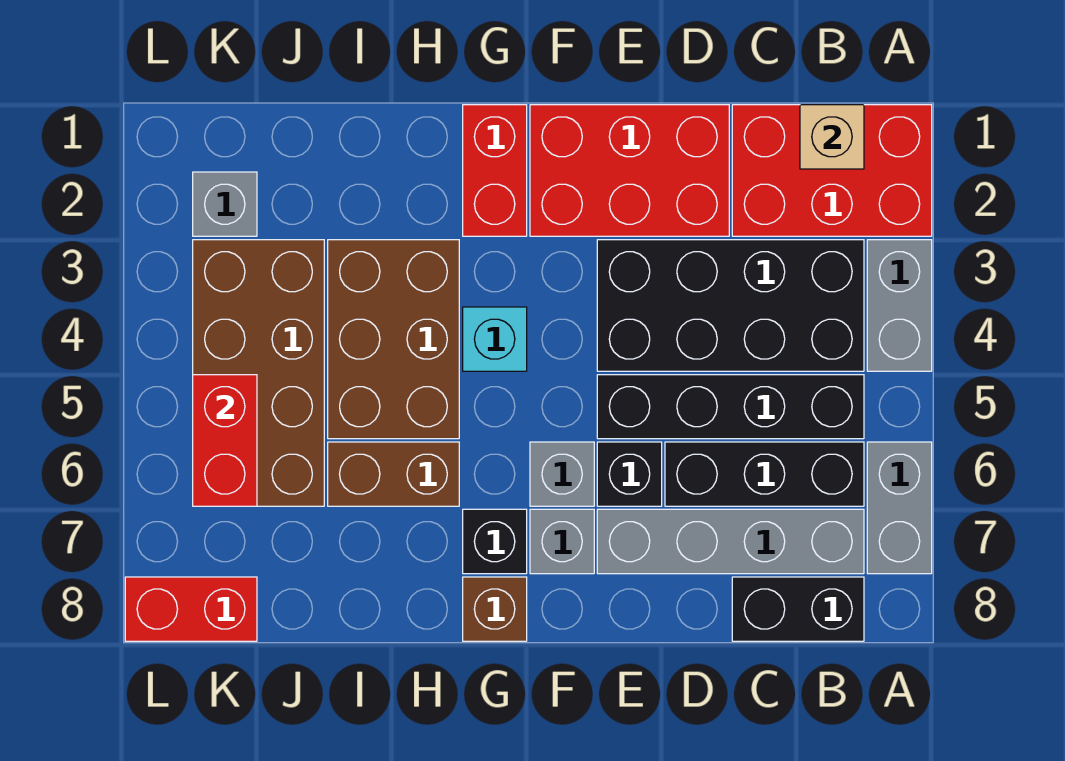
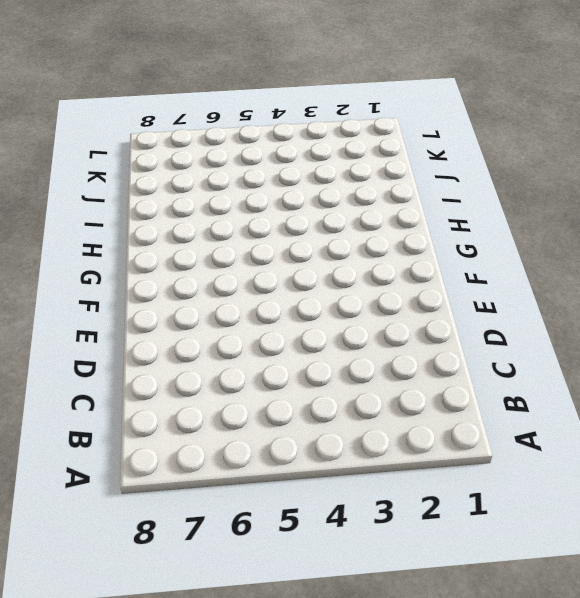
none -> red 2x3 brick [732,105,932,236]
none -> grey 1x2 brick [867,240,932,371]
none -> grey 1x2 brick [867,442,932,574]

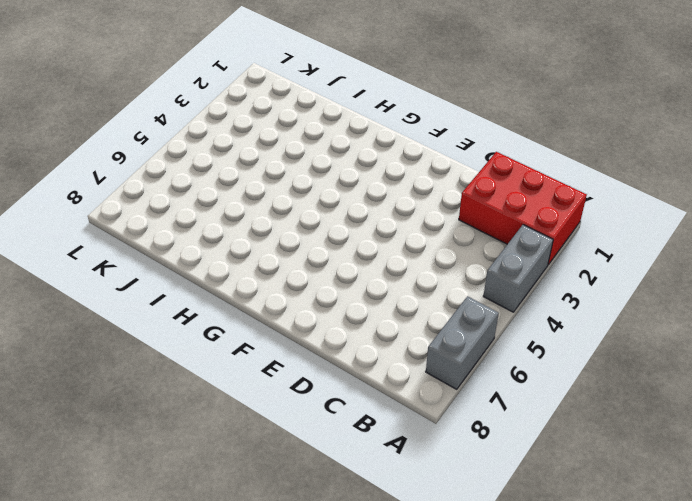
none -> black 2x4 brick [597,240,864,371]
none -> black 1x4 brick [597,375,864,439]
none -> black 1x3 brick [665,442,864,506]

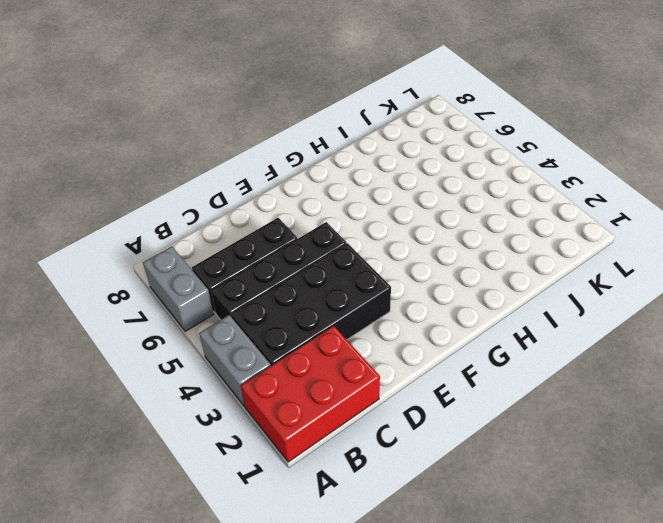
none -> grey 1x4 brick [597,509,864,574]
none -> black 1x2 brick [732,577,864,641]
none -> red 2x3 brick [530,105,729,236]

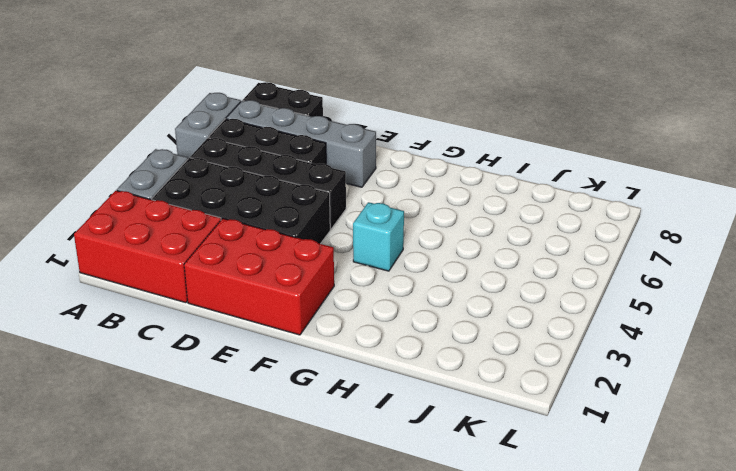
none -> black 1x1 brick [597,442,662,506]
none -> grey 1x1 brick [530,442,594,506]
none -> grey 1x1 brick [530,509,594,574]

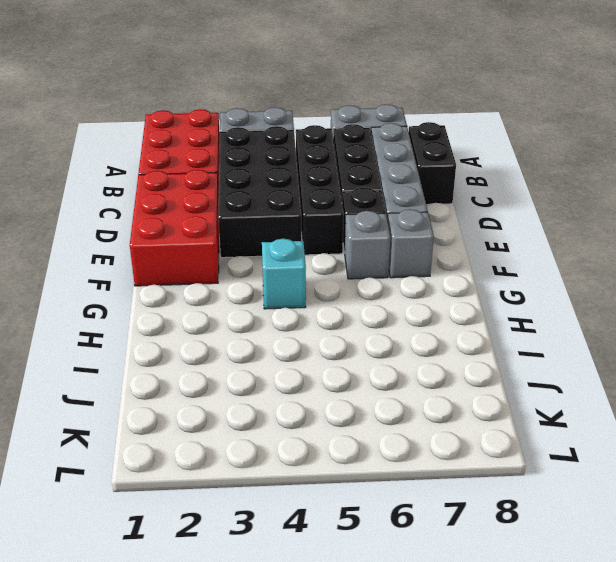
none -> red 1x2 brick [463,105,527,236]
none -> black 1x1 brick [463,509,527,574]
none -> brown 1x1 brick [463,577,527,641]

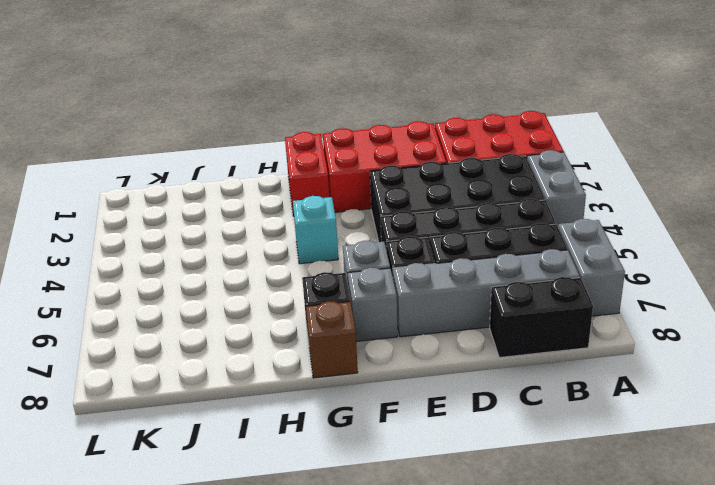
none -> brown 2x3 brick [328,240,459,439]
none -> brown 1x2 brick [328,442,459,506]
none -> brown 2x4 brick [193,240,324,506]

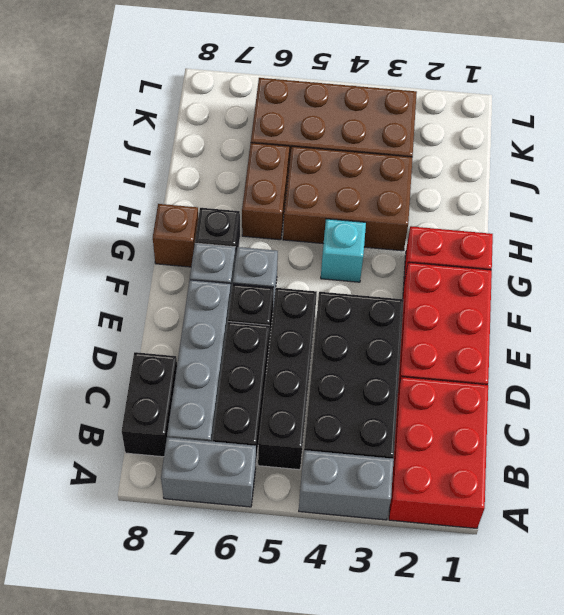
none -> grey 1x1 brick [193,172,257,236]
none -> red 1x2 brick [125,577,257,641]
none -> tan 1x1 brick [800,105,864,169]

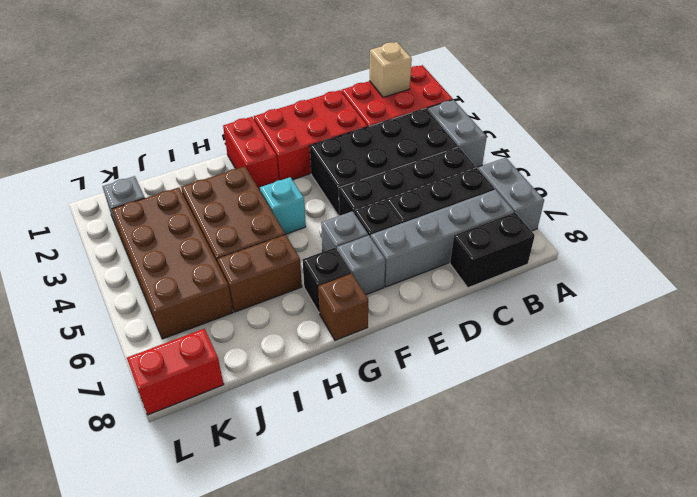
none -> red 1x2 brick [193,375,257,506]

